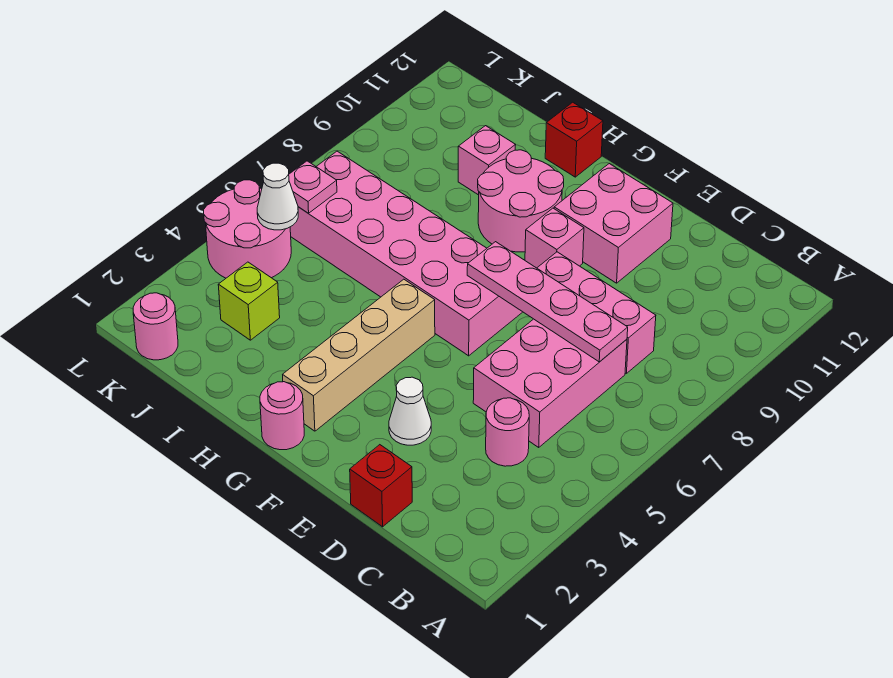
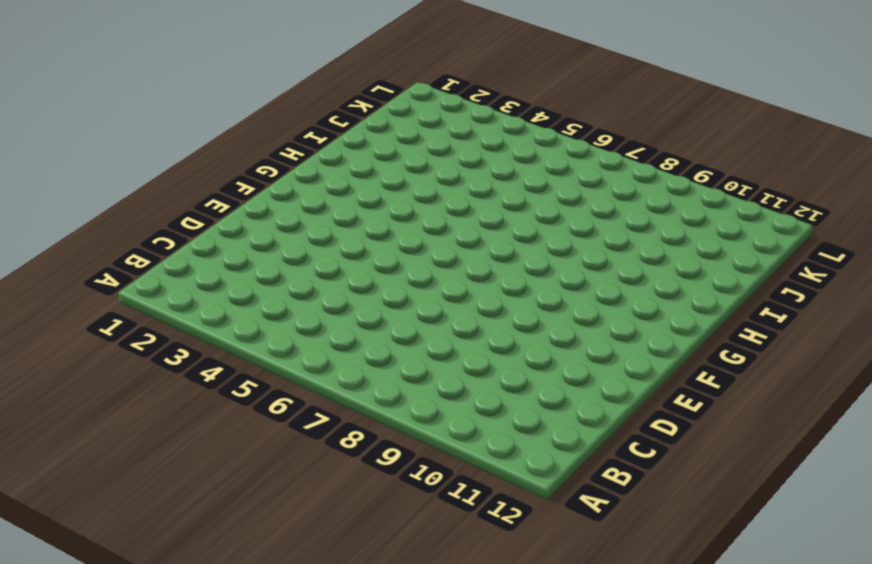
none -> pink 1x1 round brick [486,398,529,466]
none -> pink 2x3 brick [473,319,627,447]
none -> pink 1x3 brick [537,252,656,373]

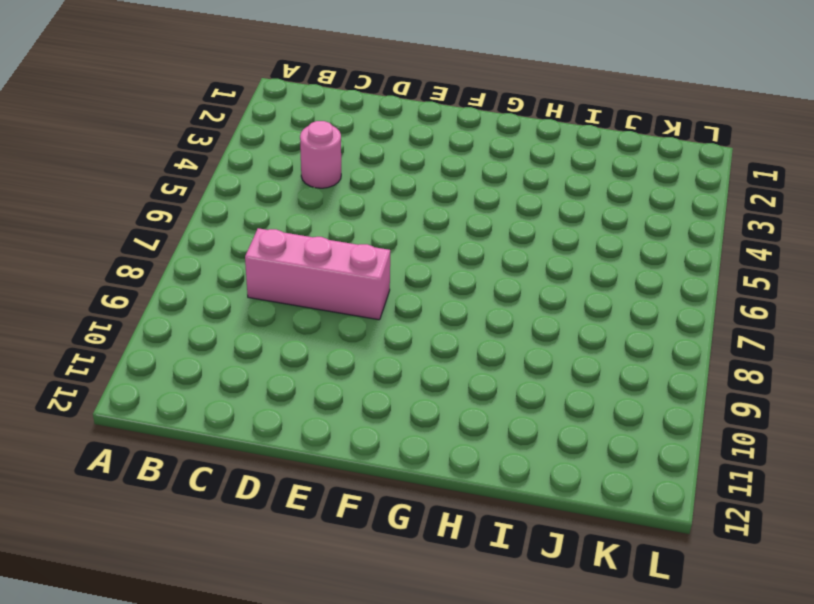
none -> pink 2x3 brick [473,319,627,447]
none -> red 1x1 brick [350,445,412,527]
none -> white 1x1 cone [389,377,431,445]

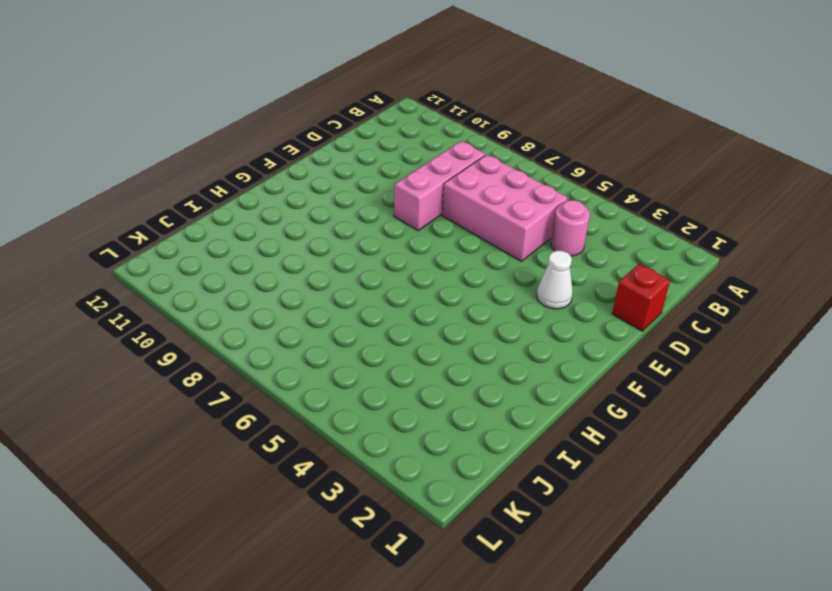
none -> pink 2x2 brick [554,164,673,283]
none -> pink 2x6 brick [290,151,522,356]
none -> pink 1x1 brick [525,208,584,268]

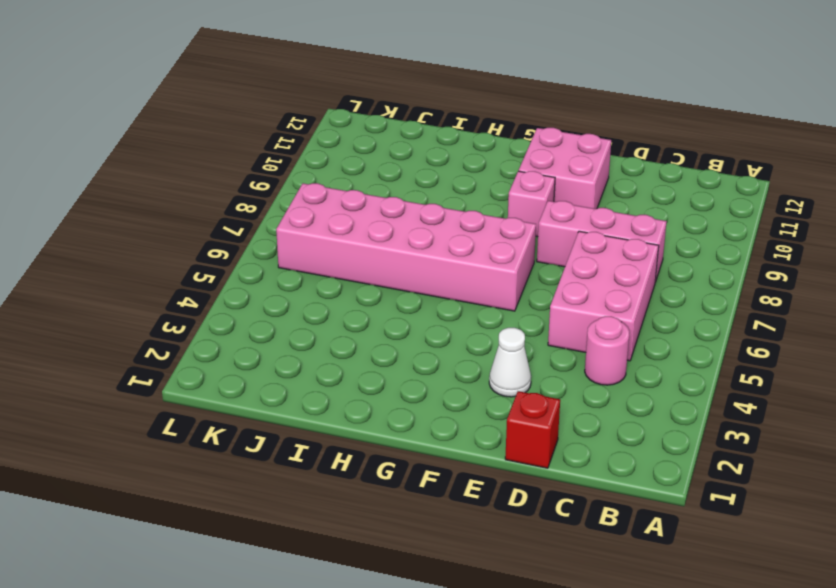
none -> pink 1x1 round brick [260,382,304,450]
none -> tan 1x4 brick [283,279,435,431]
none -> pink 2x2 round brick [478,150,564,252]

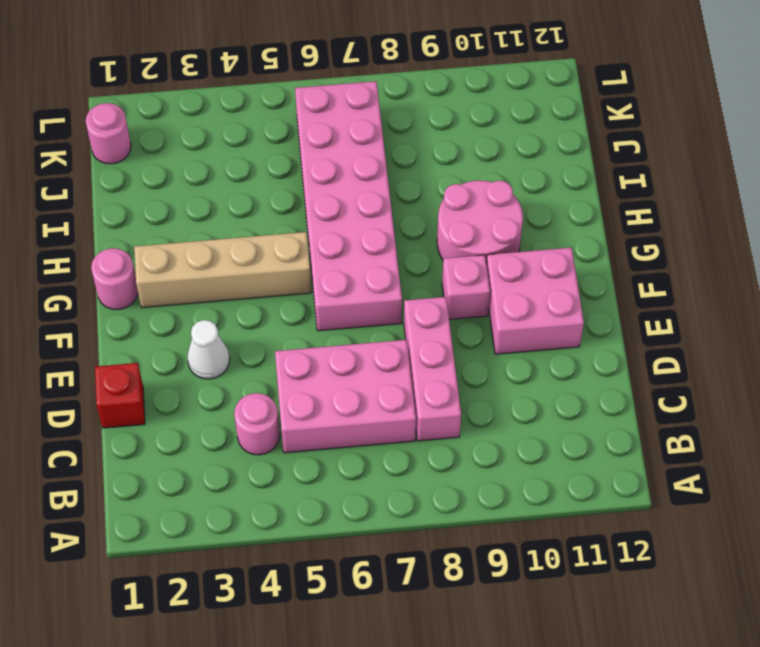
none -> red 1x1 brick [545,102,603,177]
none -> pink 1x1 brick [458,126,515,195]
none -> lime 1x1 brick [218,262,280,340]

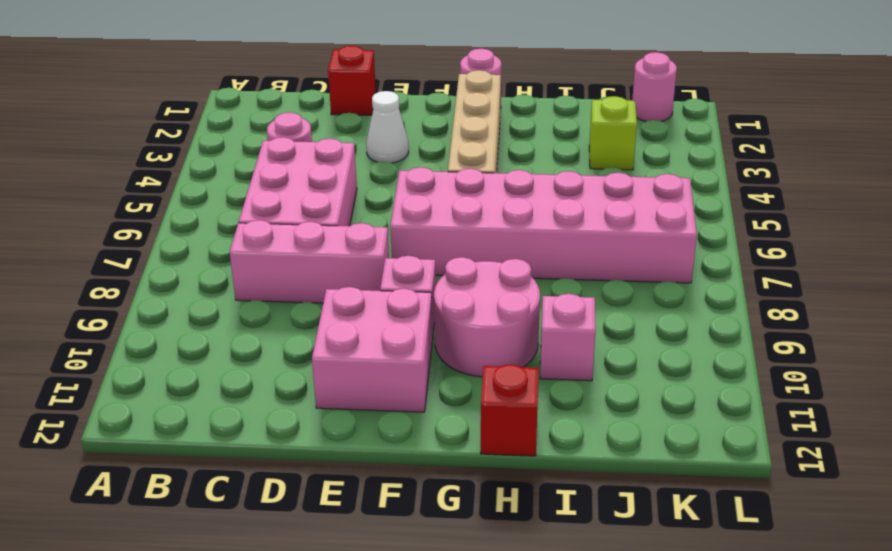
none -> pink 2x2 round brick [204,180,291,278]
none -> pink 1x4 plate [467,242,628,362]
none -> white 1x1 cone [257,163,298,230]

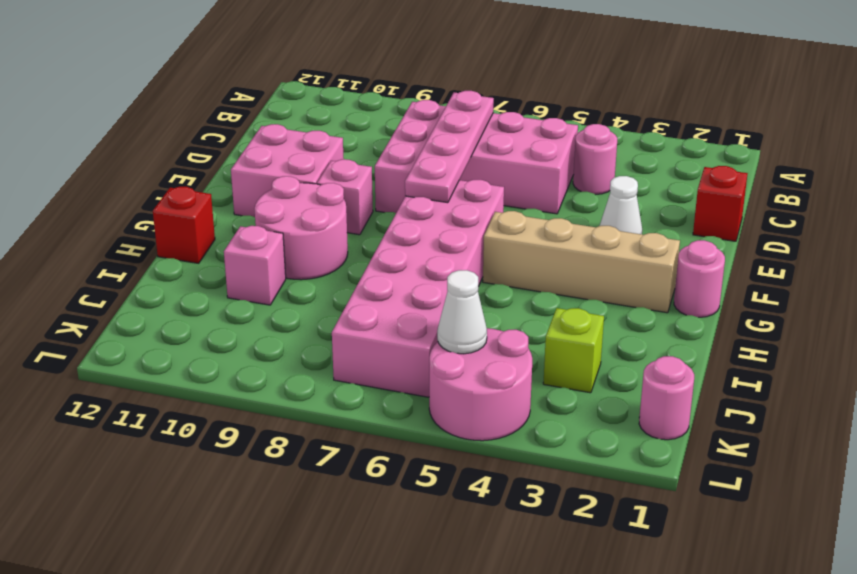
none -> pink 1x1 plate [289,161,337,213]

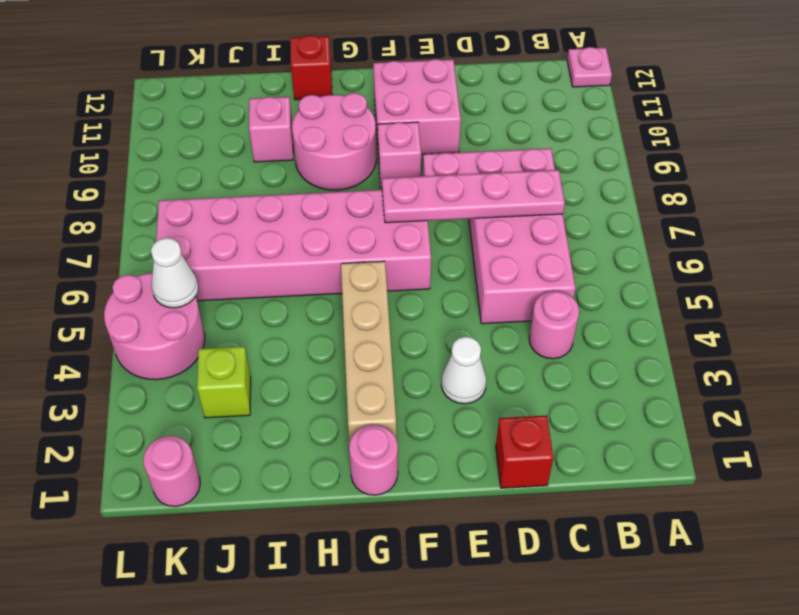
pink 1x1 plate [567,47,612,87] -> pink 1x1 plate moved to [289,161,337,213]

